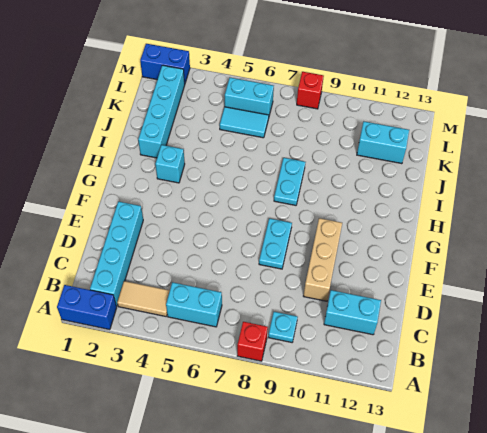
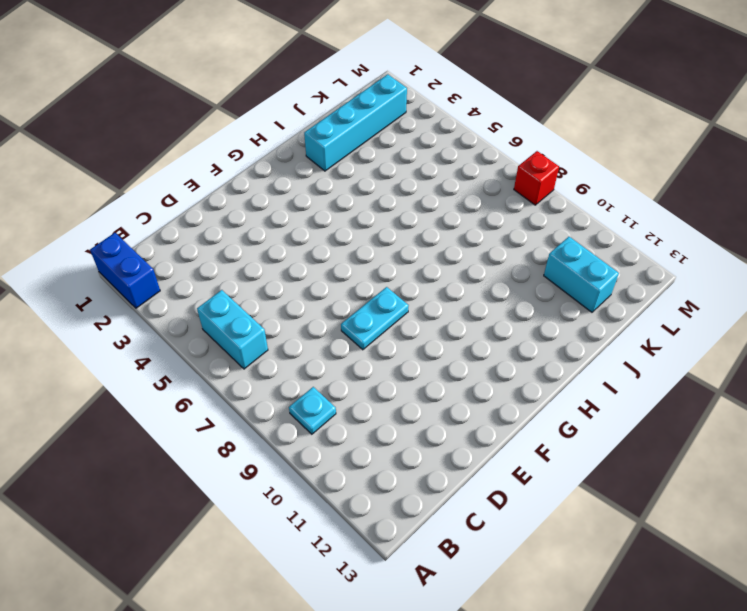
none -> red 1x1 brick [237,322,268,361]
none -> cyan 1x4 brick [90,201,143,306]
none -> tan 1x2 tile [117,281,170,316]

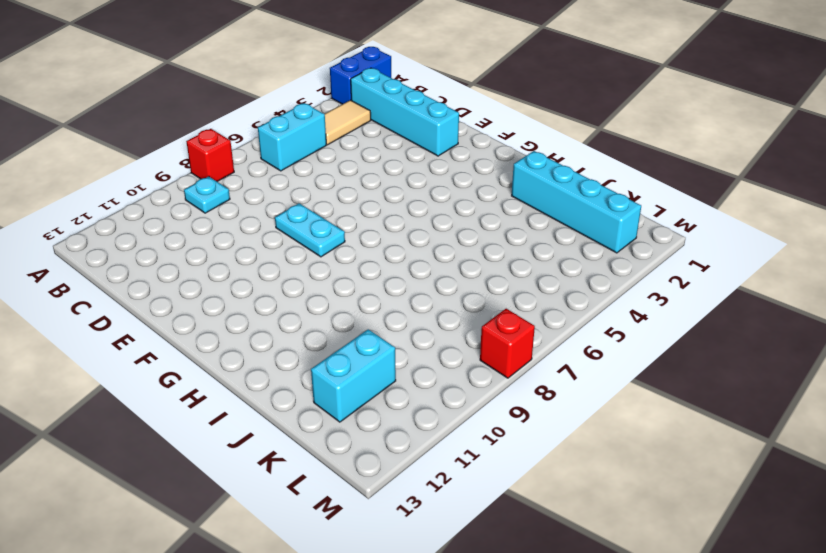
none -> cyan 1x2 brick [324,290,381,335]
none -> tan 1x3 brick [304,218,342,301]
none -> cyan 1x1 brick [155,145,185,183]

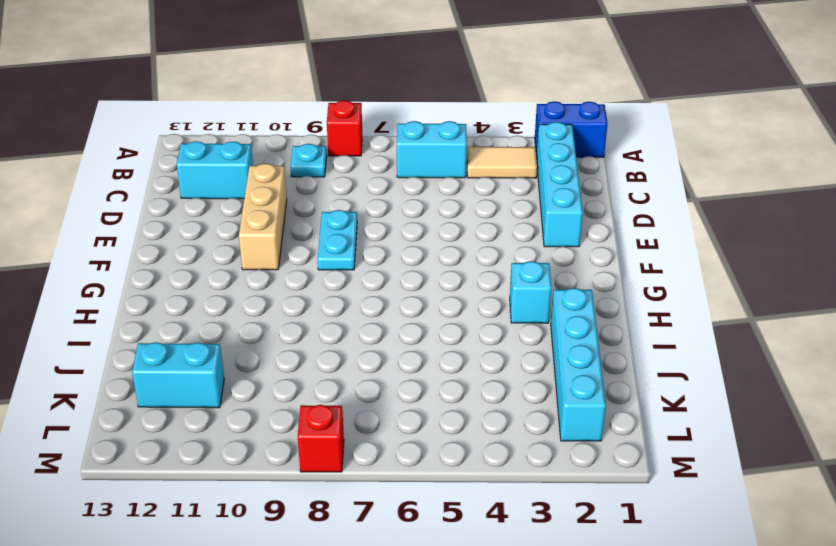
none -> cyan 1x2 plate [274,158,305,205]
none -> cyan 1x2 tile [220,107,269,138]
none -> cyan 1x2 brick [225,78,274,119]

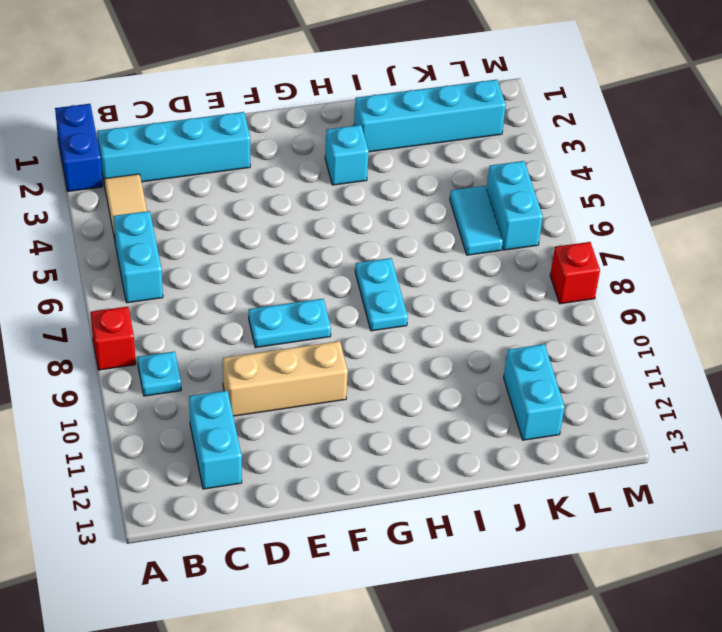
cyan 1x2 plate [355,258,408,331] -> cyan 1x2 plate turned to [274,158,305,205]
none -> blue 1x2 brick [140,44,190,83]

